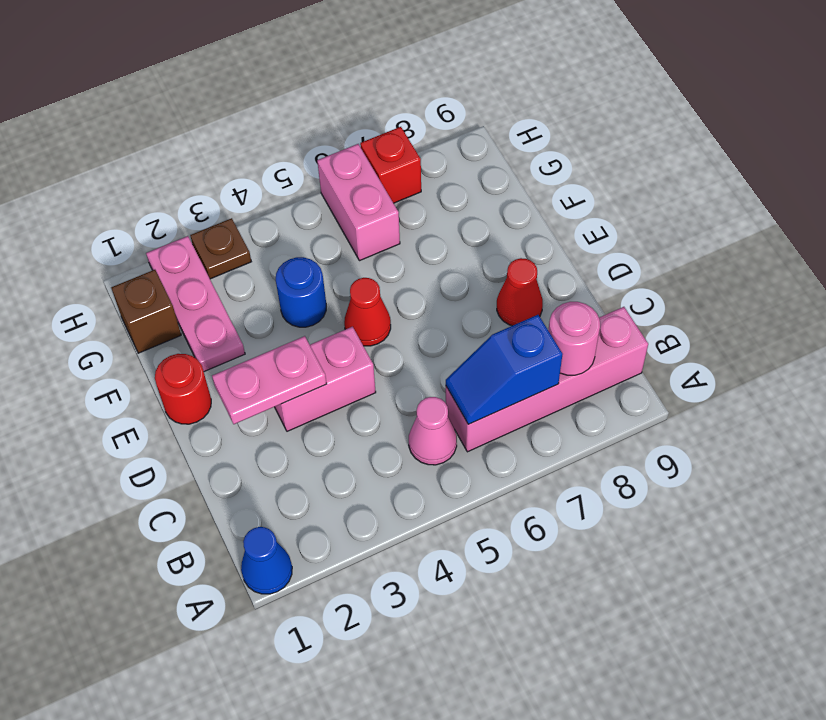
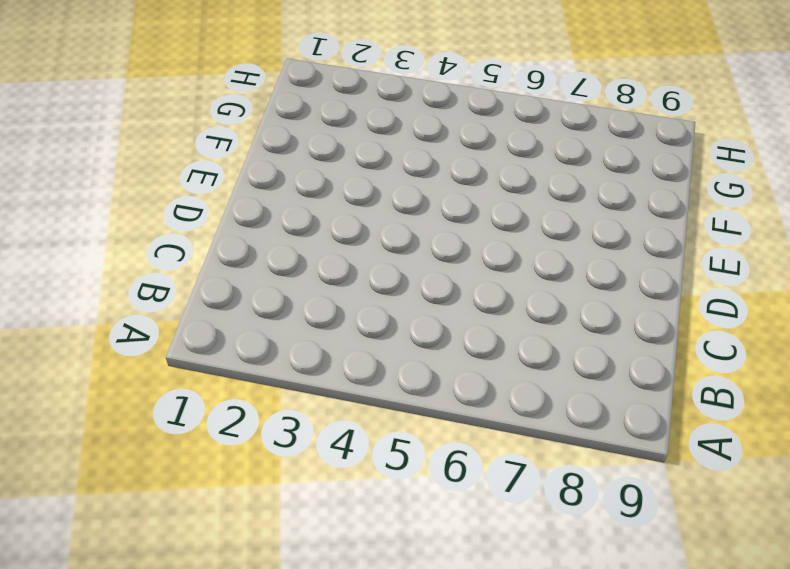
none -> blue 1x1 cone [241,527,292,594]
none -> pink 1x1 cone [409,397,457,465]
none -> pink 1x4 brick [446,307,648,452]

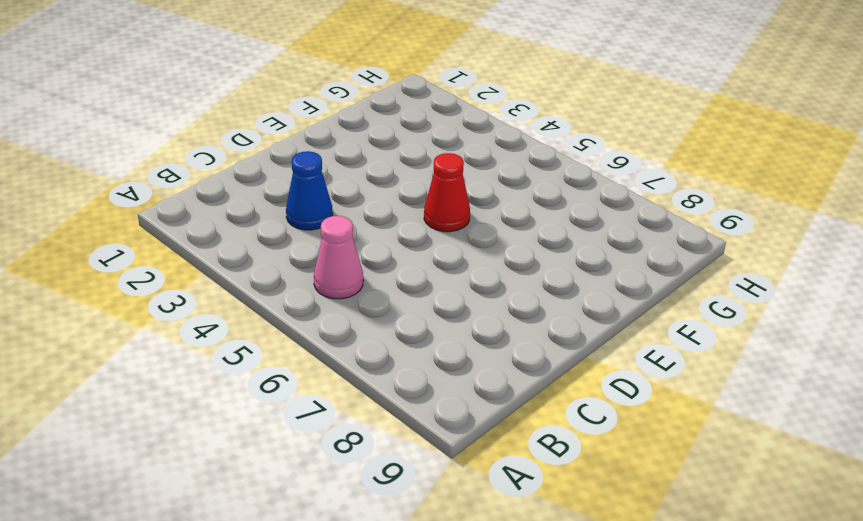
blue 1x1 cone [286,151,333,230] -> blue 1x1 cone moved to [241,527,292,594]
none -> pink 1x4 brick [446,307,648,452]
none -> pink 1x2 brick [275,327,376,431]
none -> red 1x1 cone [497,258,543,326]

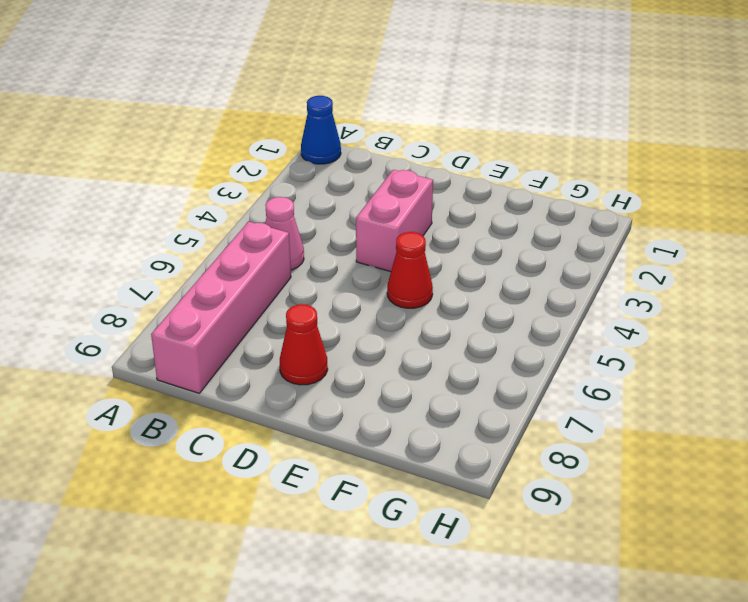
none -> red 1x1 round brick [155,354,211,424]
none -> pink 1x3 plate [146,236,245,372]
none -> blue 1x1 round brick [276,257,326,327]

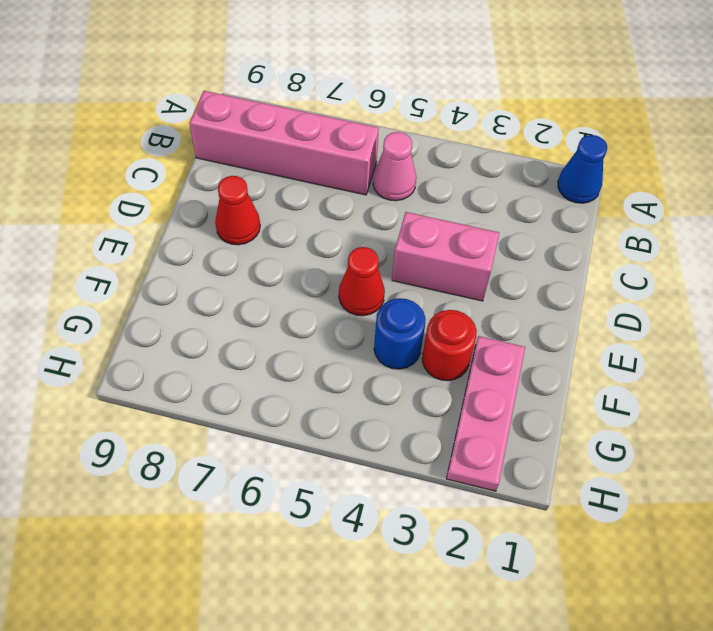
red 1x1 round brick [422,310,477,381] -> red 1x1 round brick moved to [155,354,211,424]
none -> brown 1x1 brick [111,270,181,353]
none -> pink 1x2 brick [317,144,400,261]
none -> brown 1x1 plate [190,218,251,279]

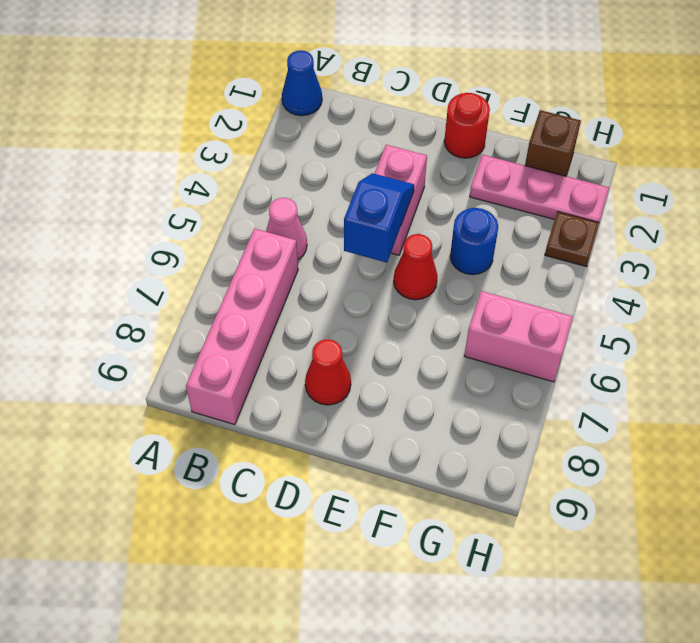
blue 1x2 slope [344,173,414,263] -> blue 1x2 slope moved to [446,315,563,424]
none -> red 1x1 brick [360,127,421,203]
none -> pink 1x1 round brick [548,302,600,375]
none -> pink 1x2 plate [212,336,327,424]

